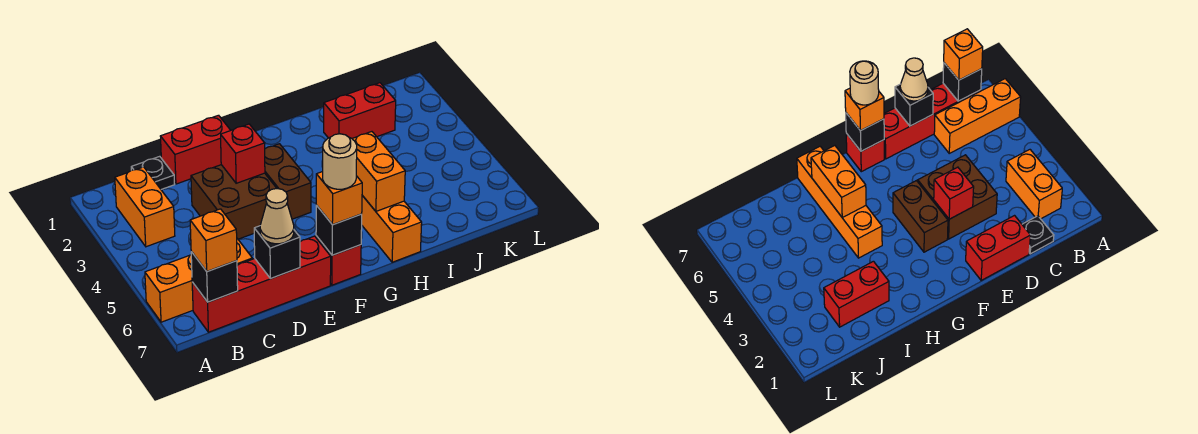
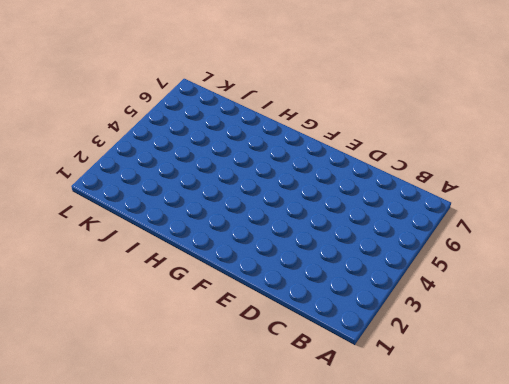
none -> orange 1x3 brick [145,239,252,322]
none -> orange 1x2 brick [115,167,175,247]
none -> red 1x4 brick [192,236,331,332]

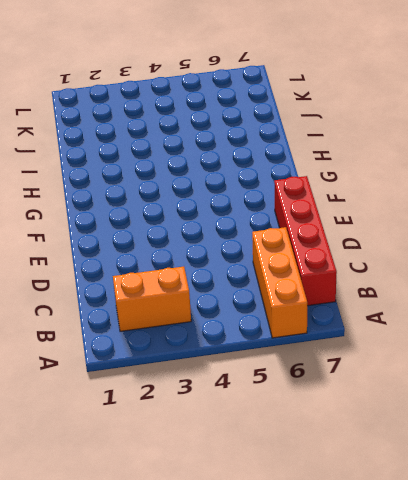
none -> black 1x1 plate [131,156,175,189]
none -> red 1x2 brick [160,115,231,184]
none -> brown 2x2 brick [191,165,277,239]

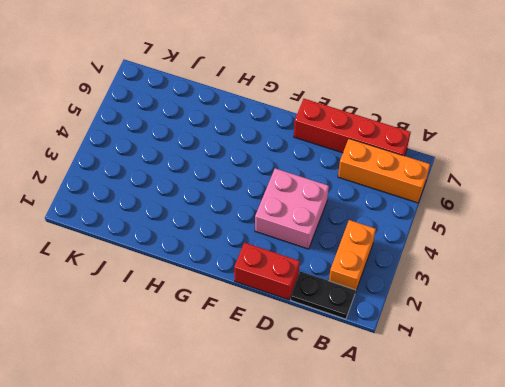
black 1x2 plate [291,272,356,319] -> black 1x1 plate [131,156,175,189]
pink 2x2 brick [255,168,329,249] -> brown 2x2 brick [191,165,277,239]
none -> brown 1x2 brick [265,144,311,219]
none -> red 1x1 brick [316,236,361,285]
none -> orange 1x4 brick [362,195,422,262]

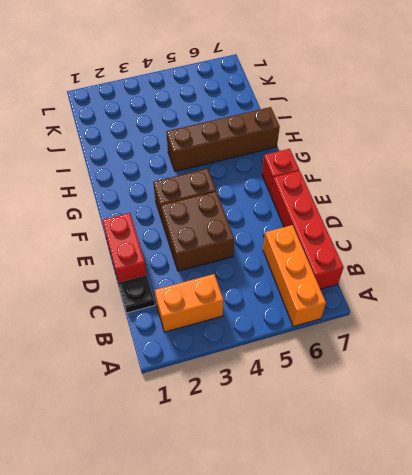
brown 1x4 brick [166,107,280,171] -> orange 1x4 brick [362,195,422,262]
none -> red 1x2 brick [324,83,396,138]
none -> black 1x1 brick [191,252,238,302]
none -> black 1x1 brick [254,226,300,278]

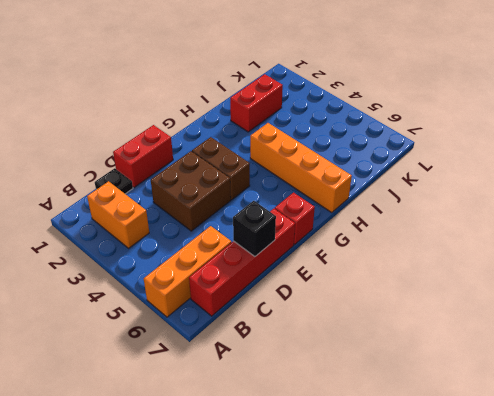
none -> black 1x1 brick [191,252,238,302]
none -> red 1x1 brick [221,124,265,183]
none -> black 1x1 brick [316,205,362,255]

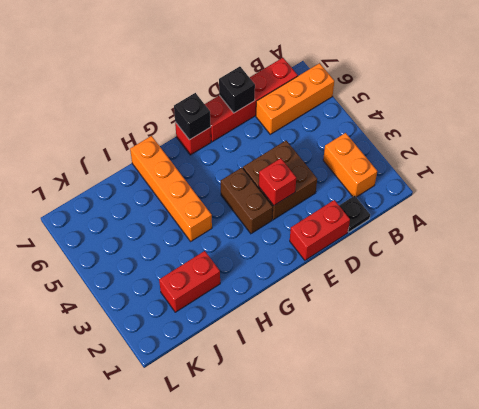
none -> black 1x1 brick [191,252,238,302]
none -> orange 1x2 brick [352,132,405,211]
none -> orange 1x1 brick [190,209,237,271]

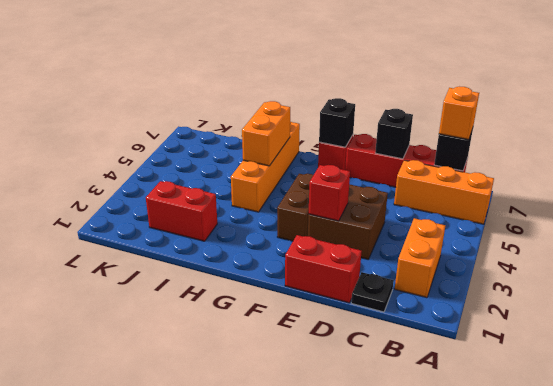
none -> tan 1x1 cone [260,189,294,244]
none -> orange 1x1 brick [316,172,362,225]
none -> tan 1x1 round brick [323,134,357,189]

